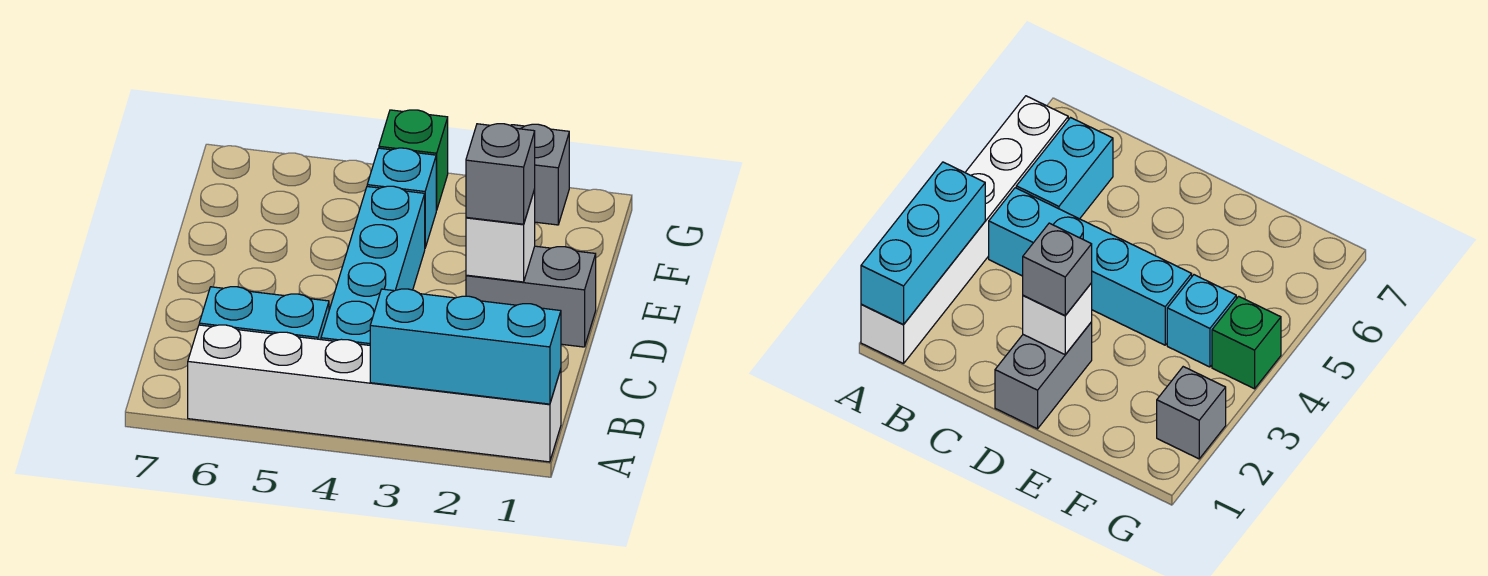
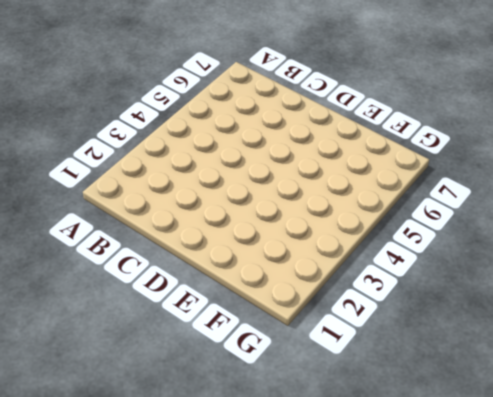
none -> white 1x6 brick [188,325,561,462]
none -> cyan 1x4 brick [321,186,425,345]

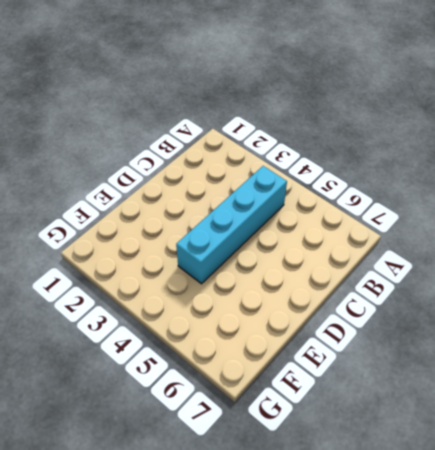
none -> white 1x6 brick [188,325,561,462]
none -> cyan 1x2 brick [199,287,329,340]

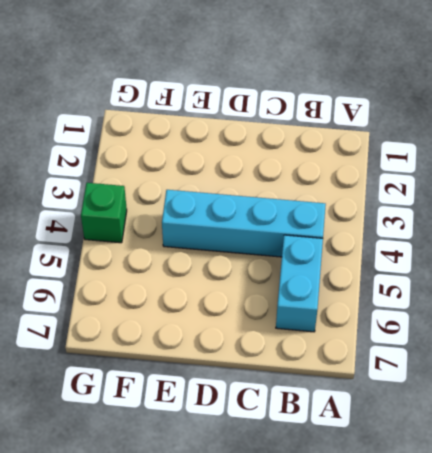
none -> white 1x6 brick [188,325,561,462]
none -> grey 1x2 brick [466,246,596,347]

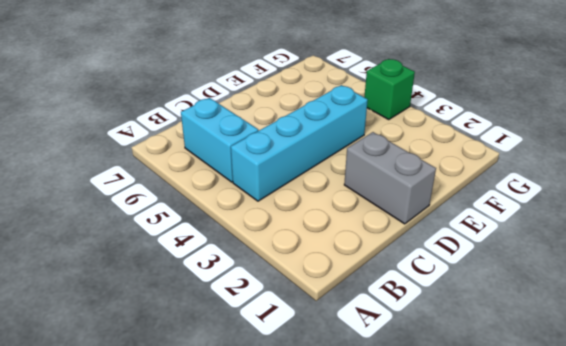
none -> white 1x6 brick [188,325,561,462]
none -> cyan 1x1 brick [367,148,436,247]

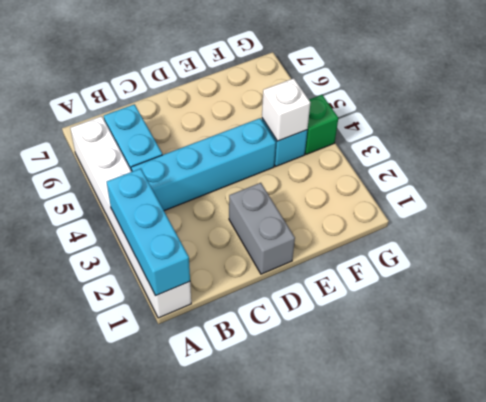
white 1x1 brick [262,78,310,141] -> white 1x1 brick moved to [466,190,535,282]
none -> grey 1x1 brick [511,124,569,225]
none -> grey 1x1 brick [466,124,535,224]

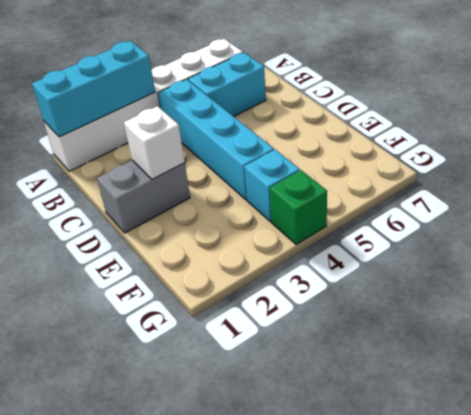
none -> grey 1x1 brick [511,124,569,225]
none -> grey 1x1 brick [466,124,535,224]

